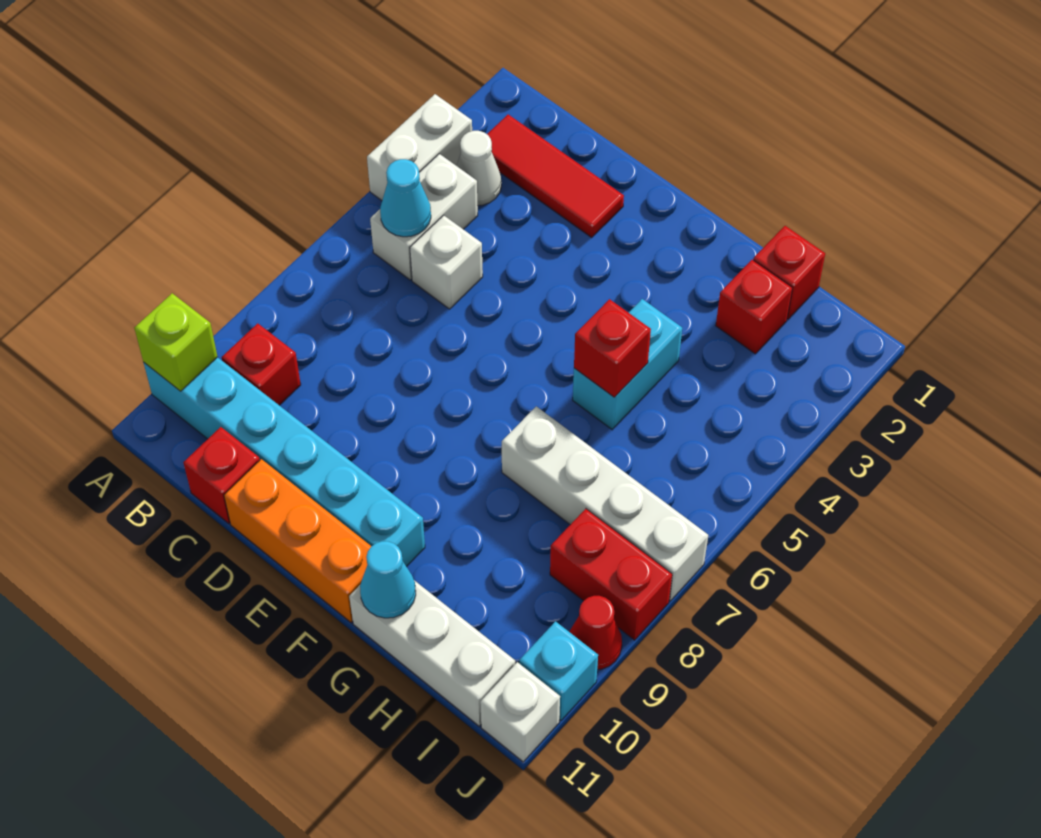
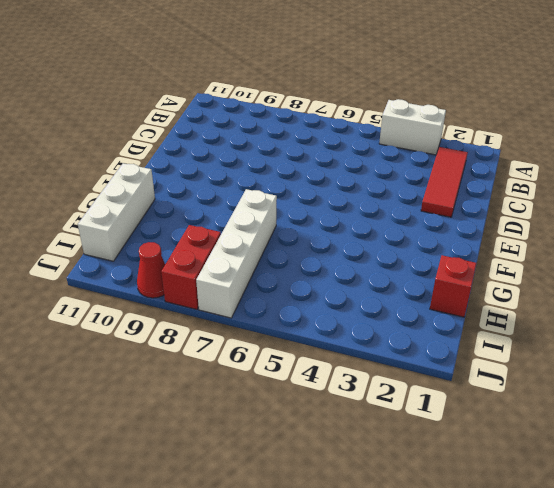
none -> cyan 1x6 brick [144,357,425,567]
none -> white 1x1 cone [457,131,501,206]
none -> white 1x2 brick [370,154,478,280]

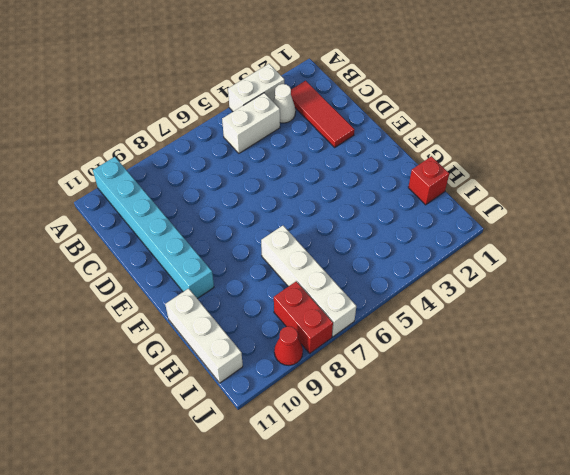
none -> red 1x1 brick [222,323,301,405]
none -> white 1x1 brick [410,215,483,309]
none -> red 1x1 brick [183,427,260,523]

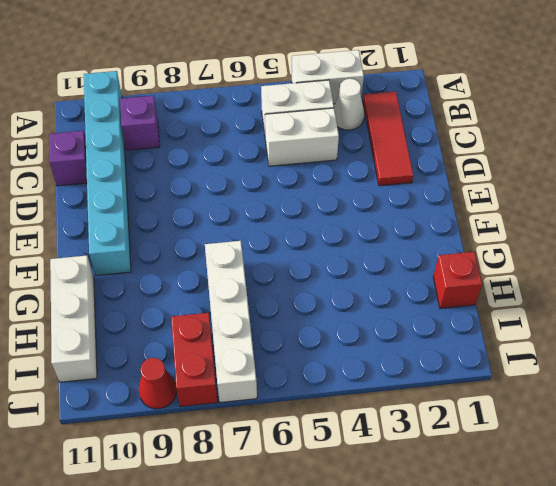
purple 1x1 brick [120,96,160,150] -> red 1x1 brick [222,323,301,405]
white 1x2 brick [265,108,339,166] -> white 1x1 brick [410,215,483,309]
purple 1x1 brick [49,131,87,186] -> red 1x1 brick [183,427,260,523]
none -> orange 1x3 brick [224,459,371,622]
none -> cyan 1x2 brick [573,299,682,429]
none -> red 1x1 brick [716,260,792,354]

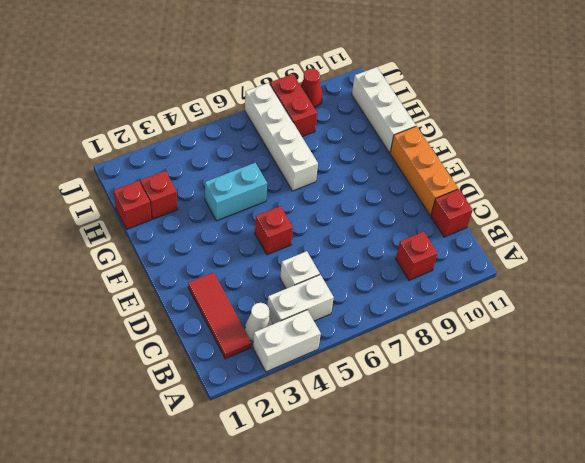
red 1x1 brick [255,206,293,255] -> red 1x1 brick moved to [574,299,651,397]
none -> cyan 1x6 brick [144,357,425,567]
none -> cyan 1x1 brick [519,621,598,720]
none -> white 1x1 brick [480,662,560,762]

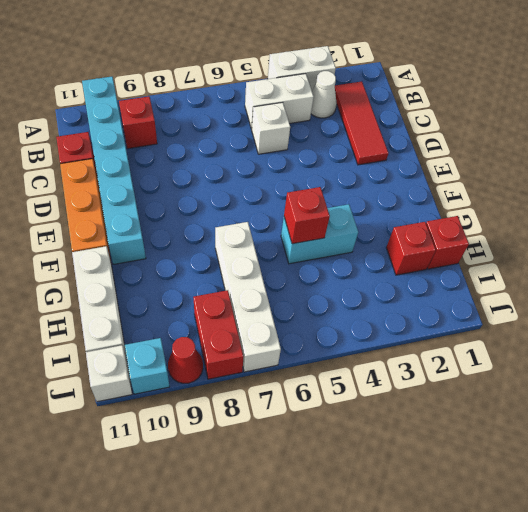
none -> lime 1x1 brick [134,293,218,391]
none -> cyan 1x1 cone [380,159,431,237]
none -> cyan 1x1 cone [360,541,416,618]

